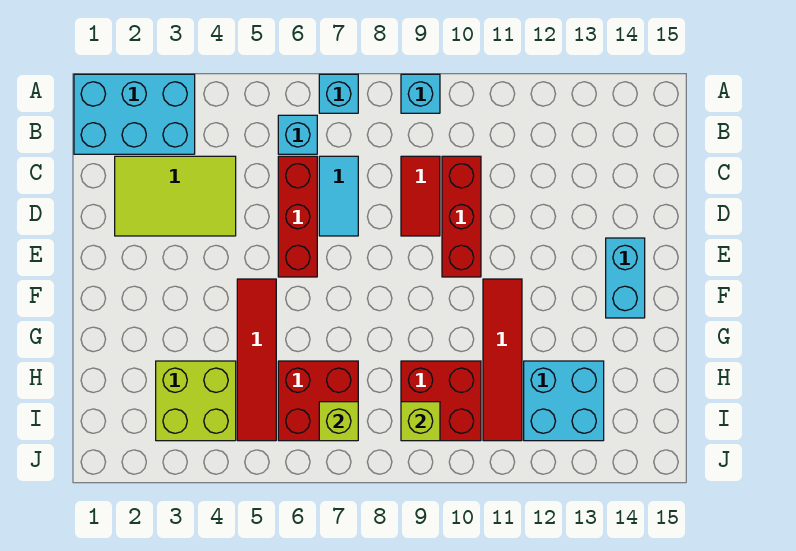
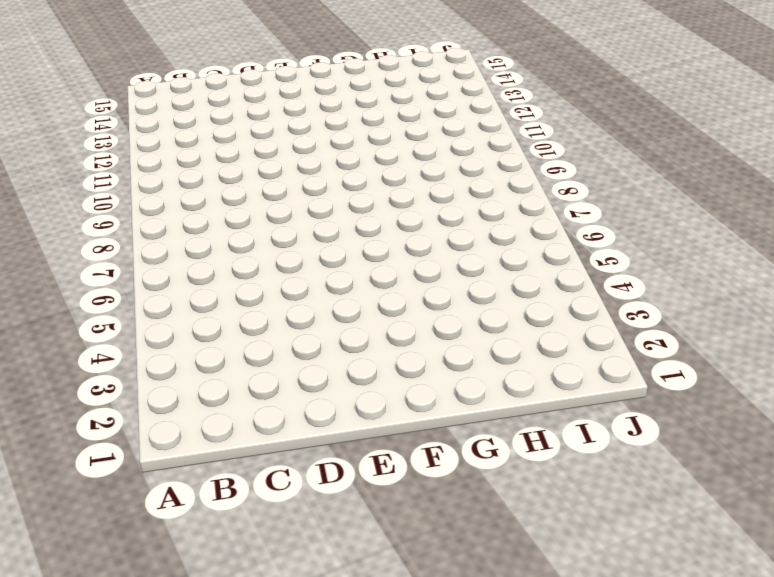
none -> cyan 2x3 brick [74,74,195,154]
none -> cyan 1x1 brick [319,74,358,113]
none -> cyan 1x1 brick [401,74,440,113]

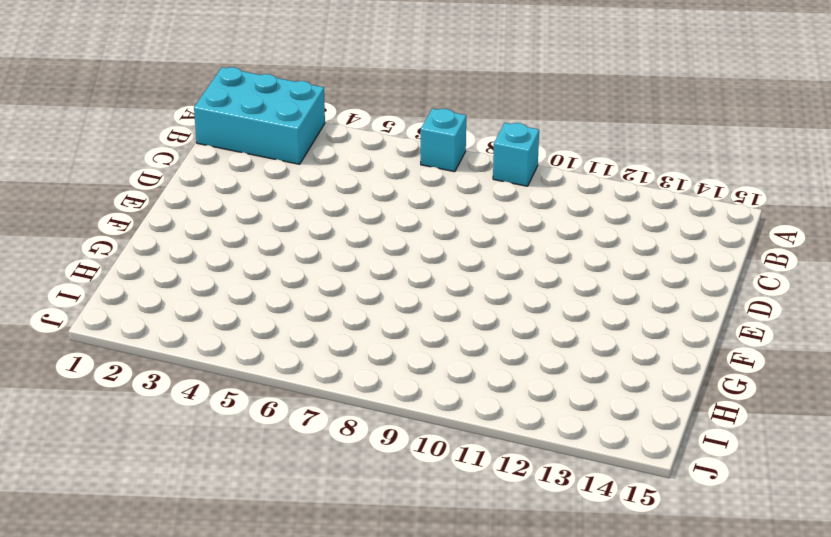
none -> cyan 1x1 brick [278,115,317,154]
none -> lime 2x3 tile [115,156,236,236]
none -> red 1x3 brick [278,156,317,277]

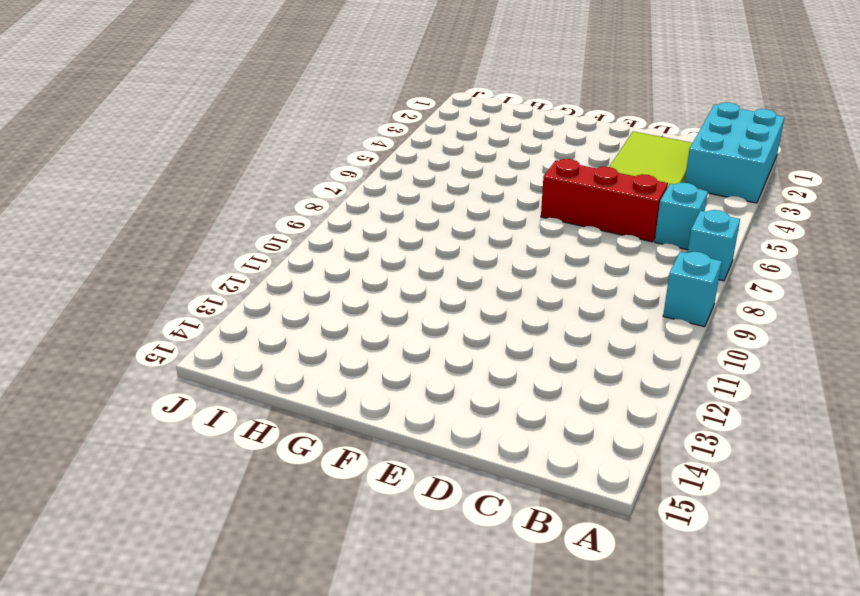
none -> cyan 1x2 tile [319,156,358,236]
none -> red 1x2 tile [401,156,440,236]
none -> red 1x3 brick [442,156,481,277]

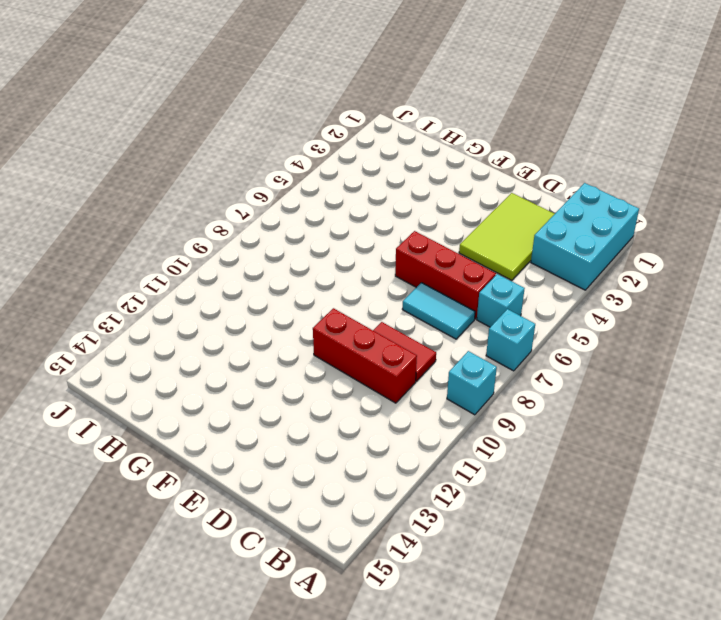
none -> cyan 1x2 brick [606,238,645,318]
none -> red 1x4 tile [237,279,276,441]
none -> red 1x4 tile [483,279,522,441]

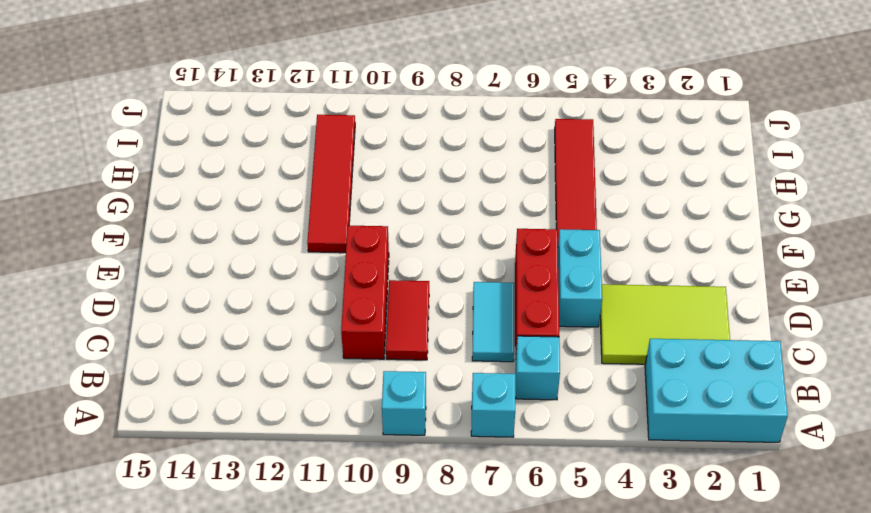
cyan 1x2 brick [558,229,602,327] -> cyan 1x2 brick moved to [606,238,645,318]
none -> lime 2x2 brick [156,361,236,441]
none -> red 2x2 brick [278,361,358,441]
none -> red 2x2 brick [401,361,481,441]

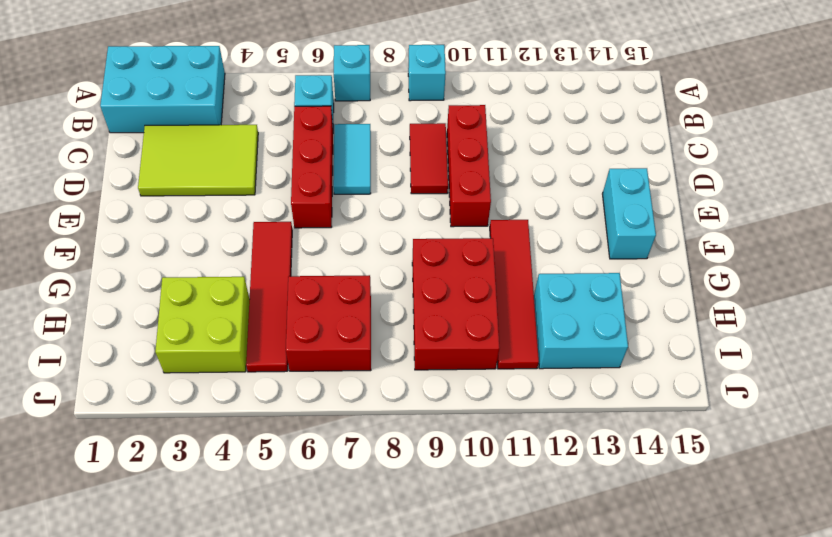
red 2x3 brick [412,238,500,370] -> red 2x2 brick [401,361,481,441]
none -> lime 1x1 brick [319,402,358,441]
none -> lime 1x1 brick [401,402,440,441]

